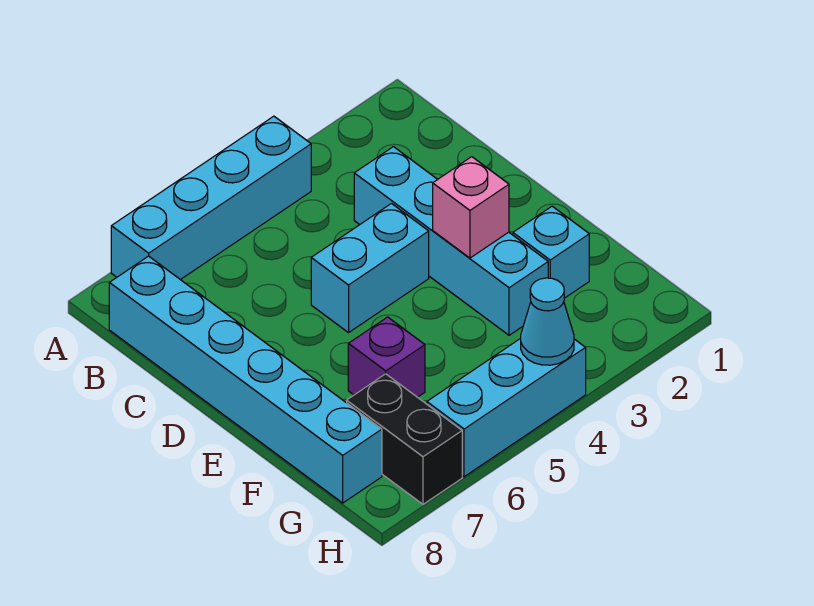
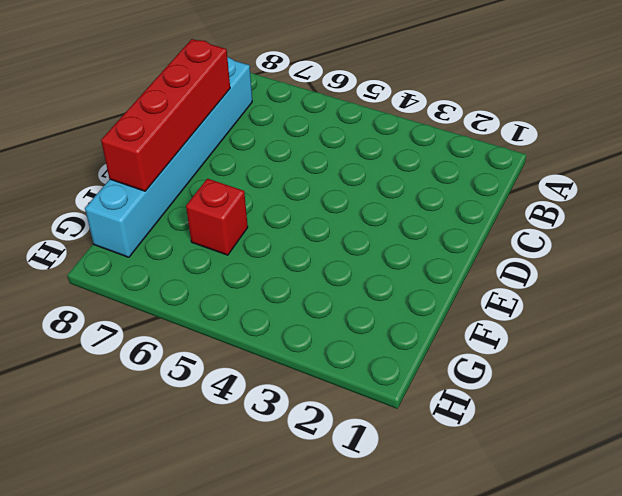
red 1x4 brick [101,39,230,191] -> none
red 1x1 brick [186,179,248,255] -> purple 1x1 brick [348,317,425,397]
none -> cyan 1x4 brick [111,116,311,280]
none -> cyan 1x4 brick [354,147,548,335]

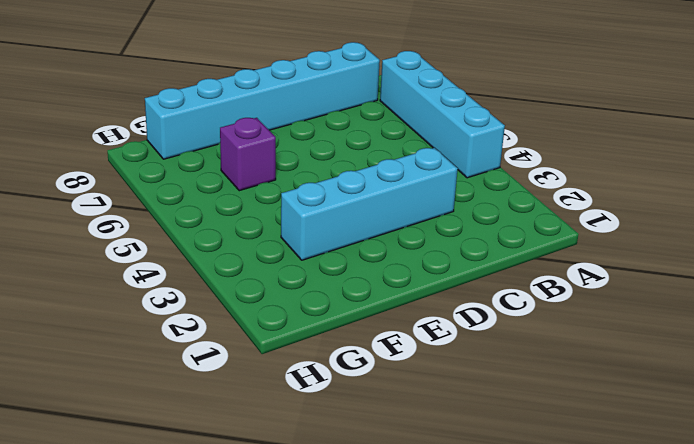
none -> cyan 1x2 brick [311,204,429,333]
none -> cyan 1x1 brick [513,206,589,298]

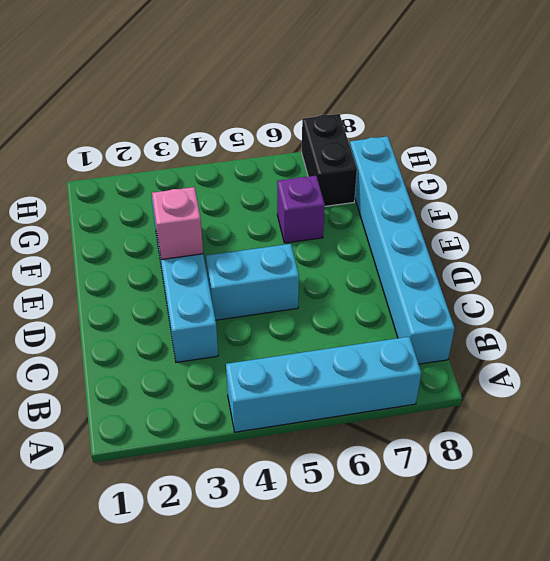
none -> cyan 1x1 brick [513,206,589,298]
none -> cyan 1x3 brick [427,338,586,477]

